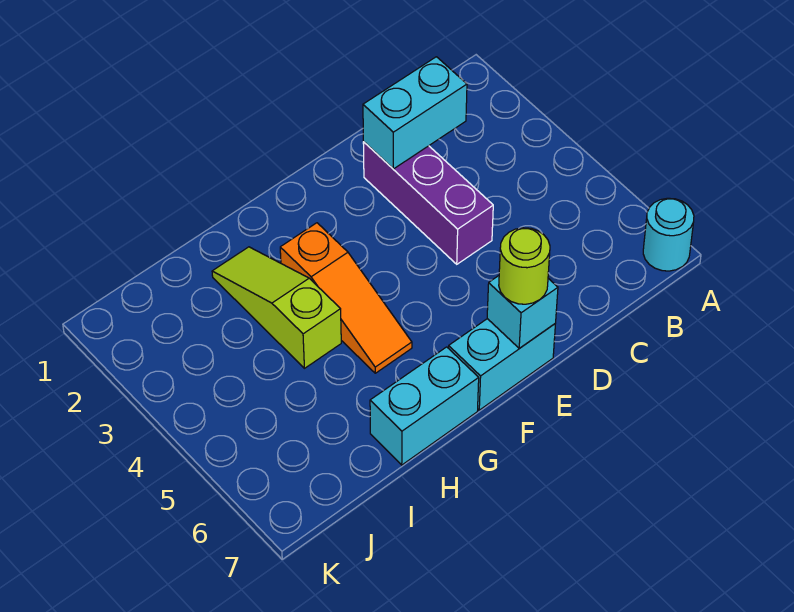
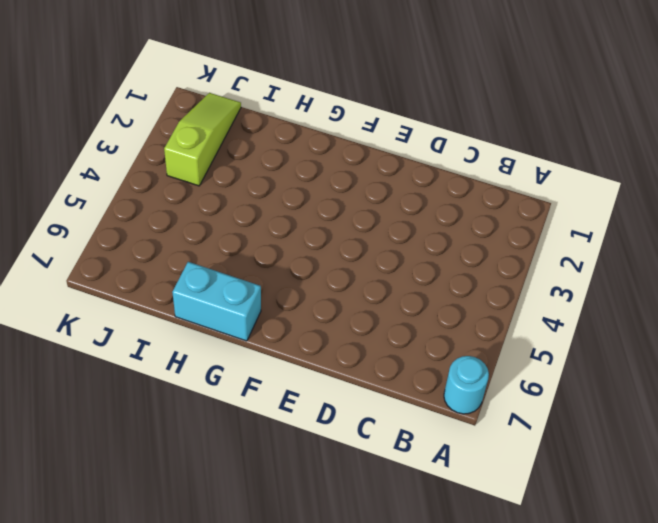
lime 1x3 slope [164,93,241,186] -> lime 1x3 slope moved to [212,247,341,368]
none -> purple 1x3 brick [363,142,493,264]
none -> cyan 1x2 brick [449,319,555,410]

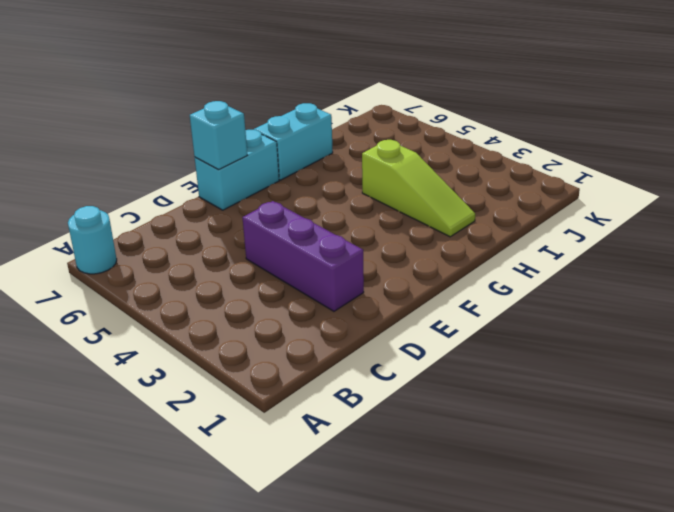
none -> orange 1x3 slope [280,223,412,373]
none -> cyan 1x2 brick [363,57,467,169]

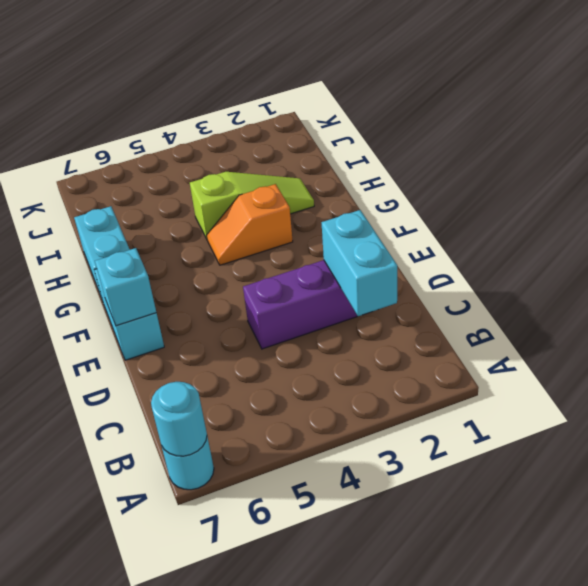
cyan 1x1 round brick [151,382,207,456] -> none
orange 1x2 slope [207,184,293,265] -> orange 1x3 slope [280,223,412,373]
none -> lime 1x1 round brick [499,228,550,304]

